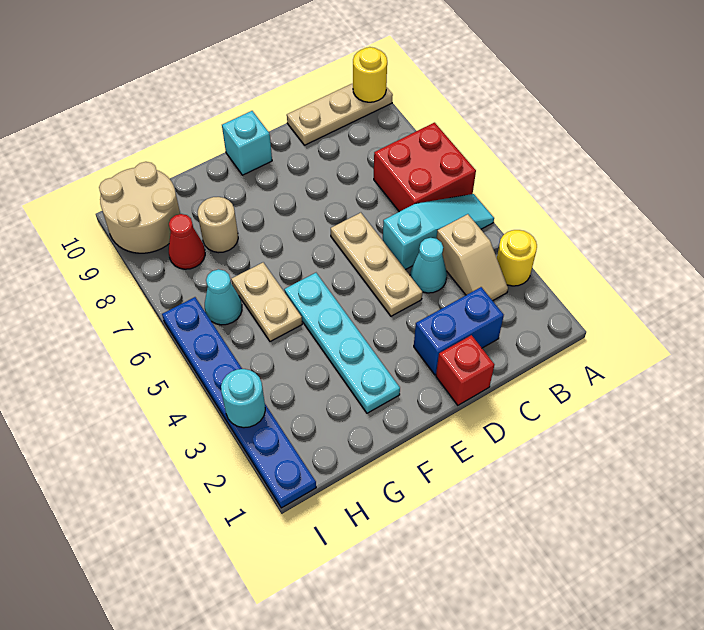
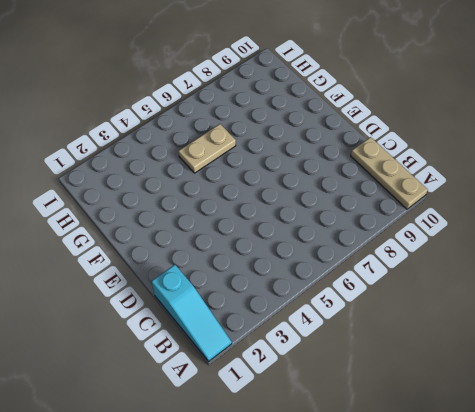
cyan 1x3 slope [152,265,232,361] -> cyan 1x3 slope moved to [383,194,494,270]
none -> yellow 1x1 round brick [497,230,537,286]
none -> red 2x2 brick [374,123,476,212]
none -> tan 1x2 slope [437,214,508,301]

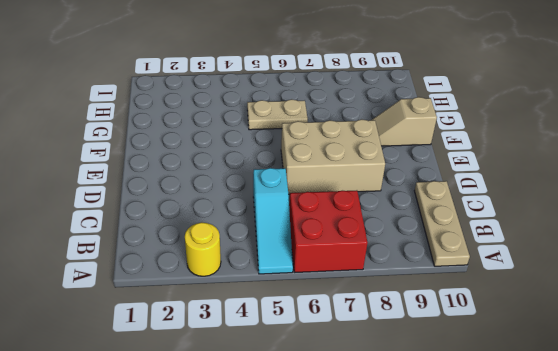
tan 2x3 brick [281,119,385,194] -> tan 1x3 plate [331,213,422,316]
tan 1x2 slope [372,97,437,146] -> tan 1x2 slope moved to [437,214,508,301]
none -> blue 1x2 brick [414,287,504,375]
none -> cyan 1x1 cone [410,238,447,293]
none -> red 1x1 brick [436,335,494,405]

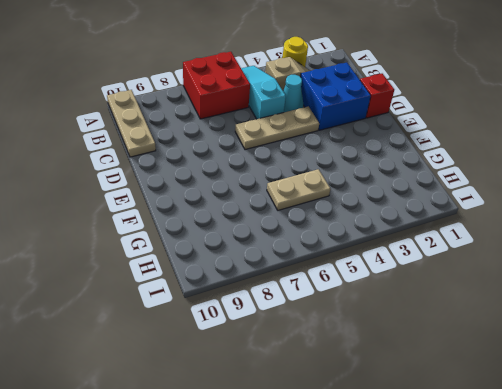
blue 2x2 brick [301,63,371,130] -> blue 1x2 brick [414,287,504,375]
none -> cyan 1x1 brick [222,111,272,175]
none -> cyan 1x4 plate [284,273,400,413]
none -> tan 1x1 round brick [198,197,238,253]

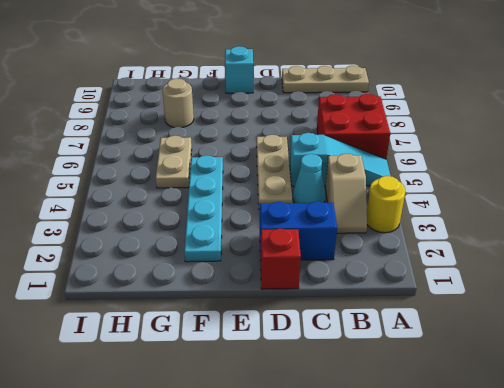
none -> cyan 1x1 cone [205,269,242,325]
none -> red 1x1 cone [169,214,205,269]
none -> tan 2x2 round brick [99,162,180,253]

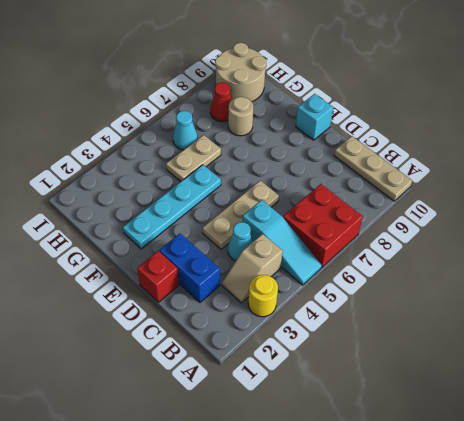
none -> blue 1x6 plate [162,297,316,508]
none -> yellow 1x1 round brick [353,47,387,102]
none -> cyan 1x1 round brick [221,369,265,428]

